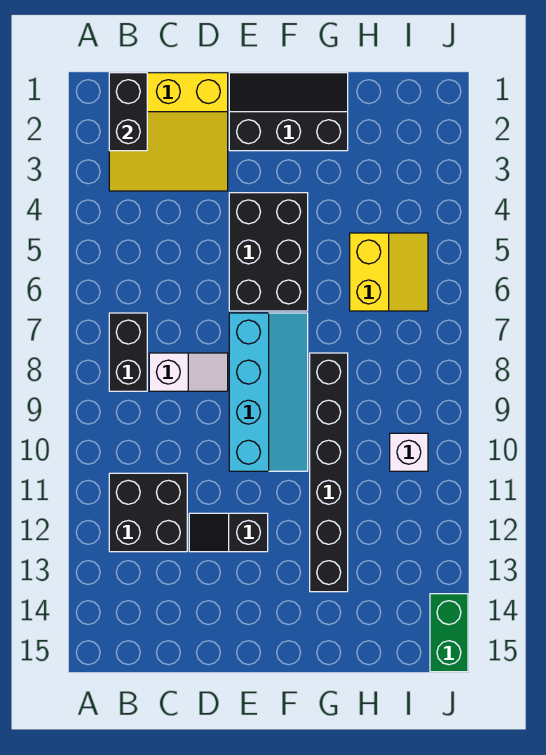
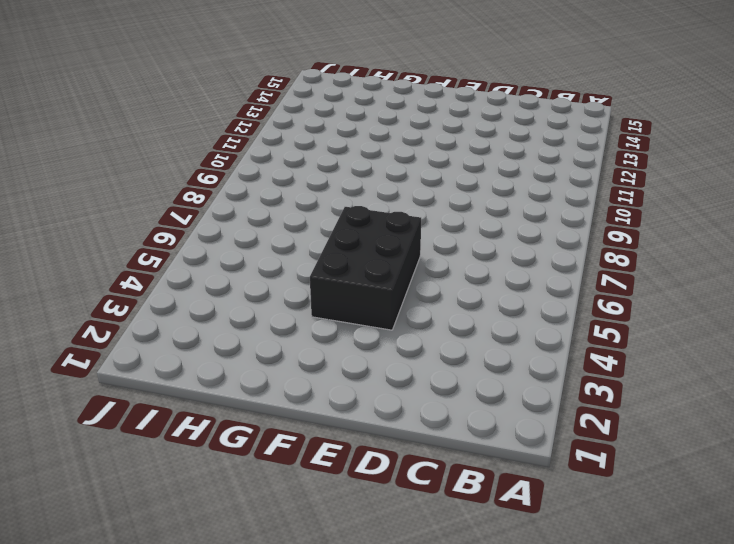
none -> yellow 3x3 slope [109,73,228,191]
none -> black 1x2 brick [109,313,147,391]
none -> black 2x2 brick [109,473,187,552]

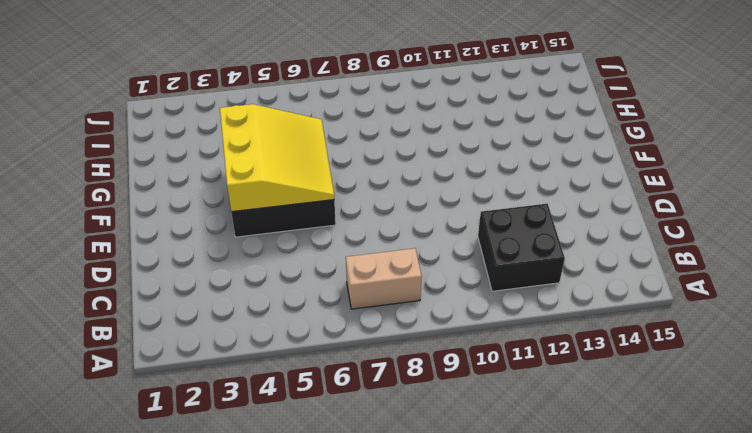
tan 1x2 brick [346,248,422,309] -> black 1x2 brick [109,313,147,391]
yellow 3x3 slope [220,104,334,212] -> yellow 3x3 slope moved to [109,73,228,191]
none -> white 1x2 slope [149,353,228,391]
none -> black 1x2 slope [189,513,268,552]
none -> black 2x3 slope [229,73,348,151]

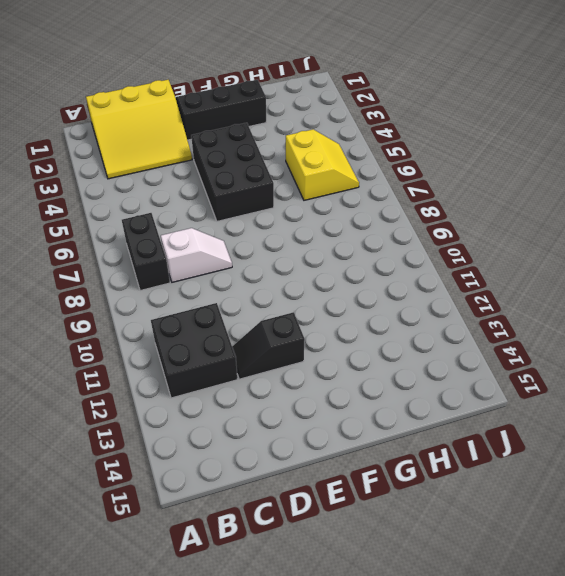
none -> cyan 2x4 slope [229,313,308,471]
none -> black 1x6 brick [310,353,348,592]
none -> white 1x1 brick [390,433,428,471]

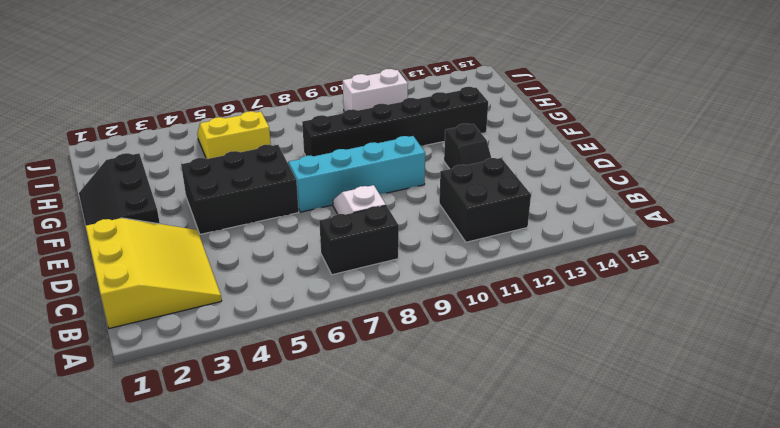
white 1x2 brick [343,69,408,111] -> white 1x1 brick [390,433,428,471]
none -> green 1x2 brick [430,594,468,672]
none -> black 1x2 brick [109,73,147,151]

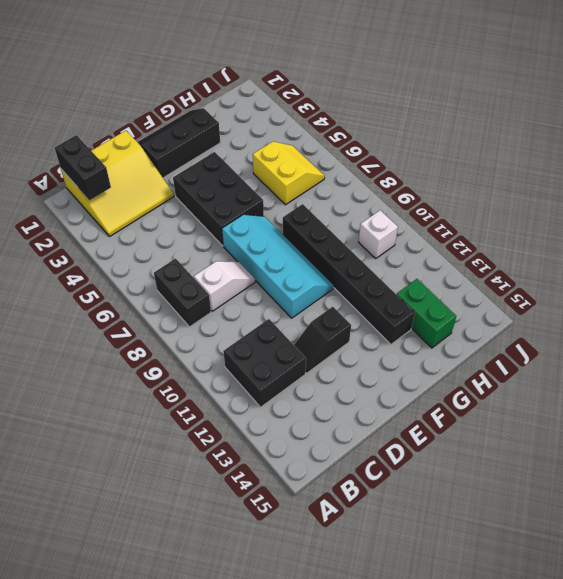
green 1x2 brick [397,279,456,348] -> green 1x2 brick moved to [430,594,468,672]

